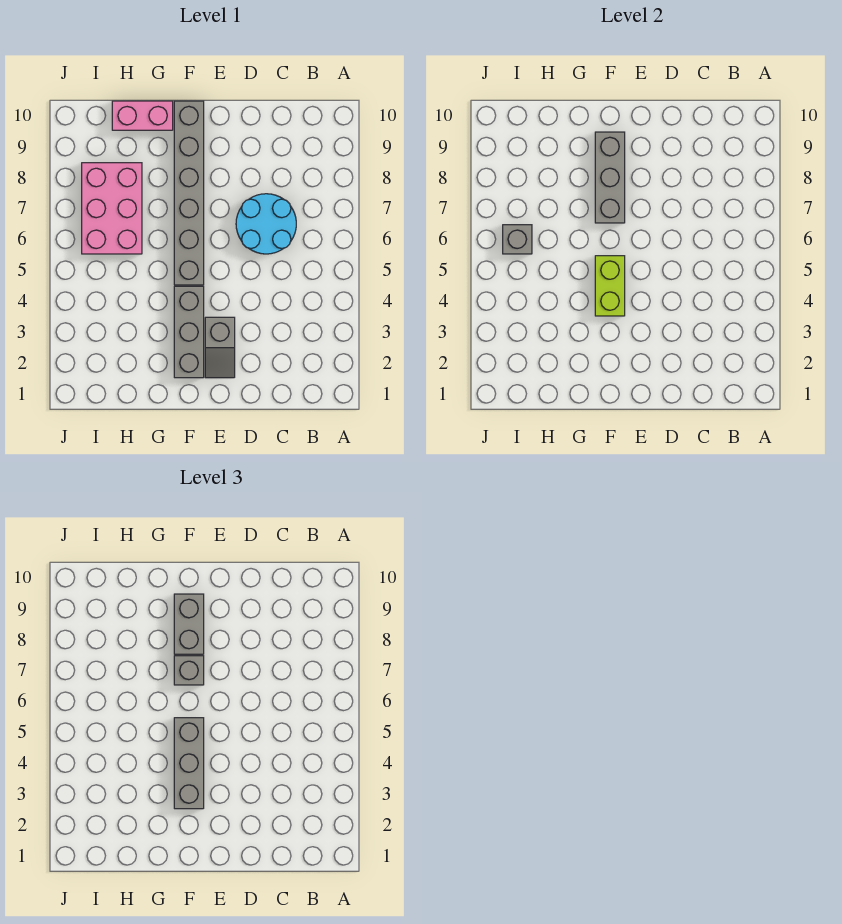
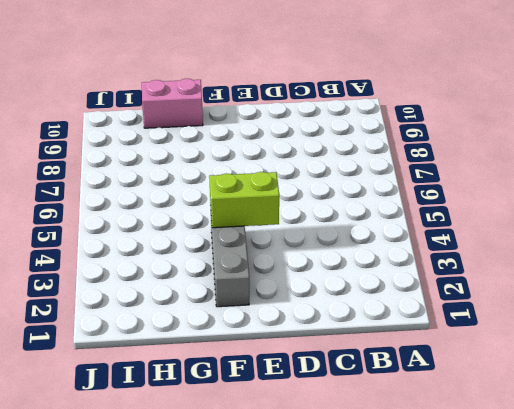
lime 1x2 brick [209,172,279,228] -> lime 1x2 brick turned to [595,256,625,316]
none -> cyan 2x2 round brick [236,194,296,254]
none -> grey 1x2 slope [205,317,235,378]
none -> grey 1x6 brick [174,101,204,285]

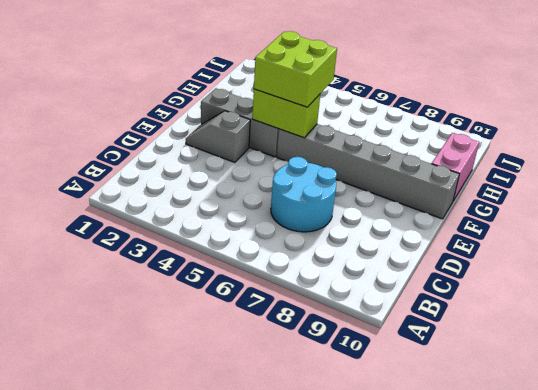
lime 2x2 brick [254,31,337,107] -> grey 1x3 brick [174,718,204,809]
none -> pink 2x3 brick [82,163,142,254]
none -> grey 1x3 brick [595,132,625,223]
none -> grey 1x1 brick [503,225,532,254]

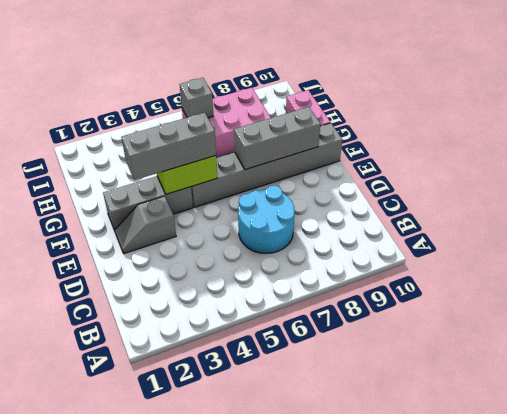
none -> grey 1x1 brick [174,656,204,685]
none -> grey 1x2 brick [174,594,204,654]

